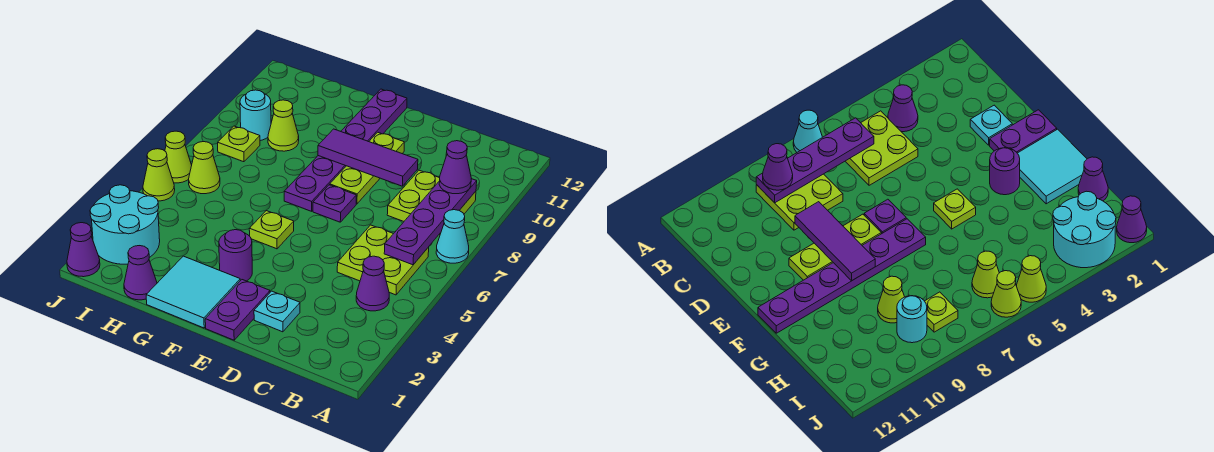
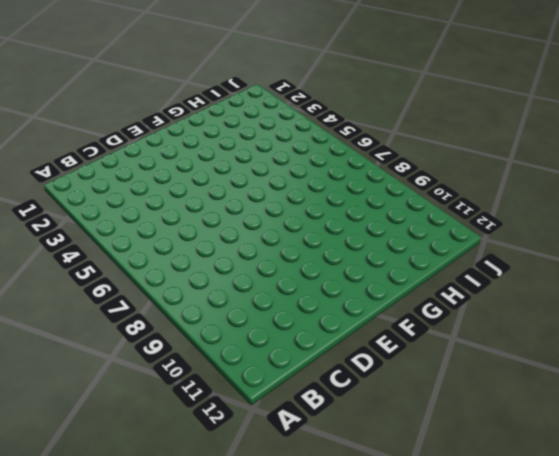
none -> cyan 1x1 cone [436,210,469,263]
none -> purple 1x1 cone [356,256,389,311]
none -> lime 2x2 plate [337,225,429,295]

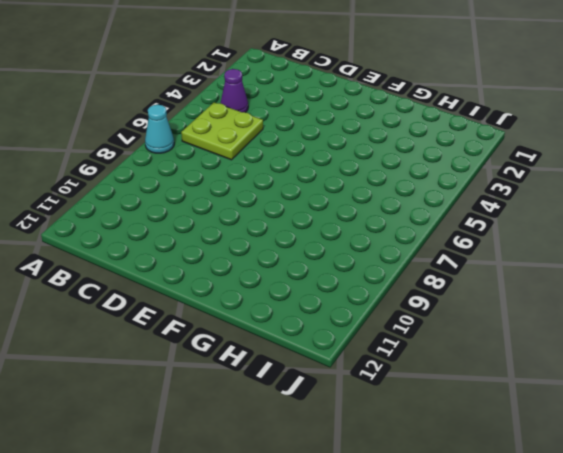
none -> lime 2x2 plate [387,170,476,235]
none -> cyan 1x1 plate [254,291,300,332]
none -> purple 1x2 plate [205,280,270,340]

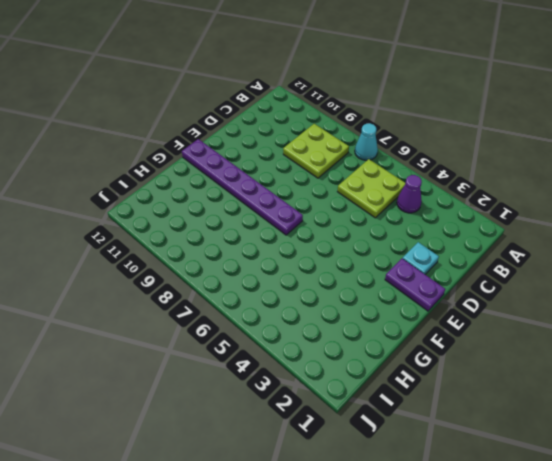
none -> purple 1x1 plate [313,185,356,222]
none -> lime 1x3 plate [330,132,404,204]
none -> cyan 2x2 tile [146,256,240,328]

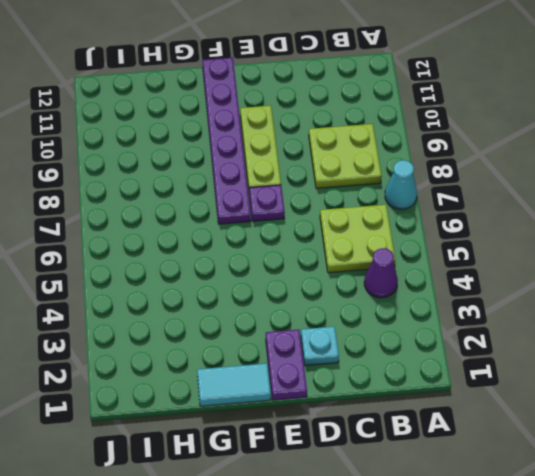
cyan 1x2 tile [197,363,271,406] -> cyan 2x2 tile [146,256,240,328]
none -> purple 1x1 round brick [219,230,252,281]
none -> lime 1x1 plate [249,211,294,249]
none -> purple 1x1 cone [124,246,157,300]

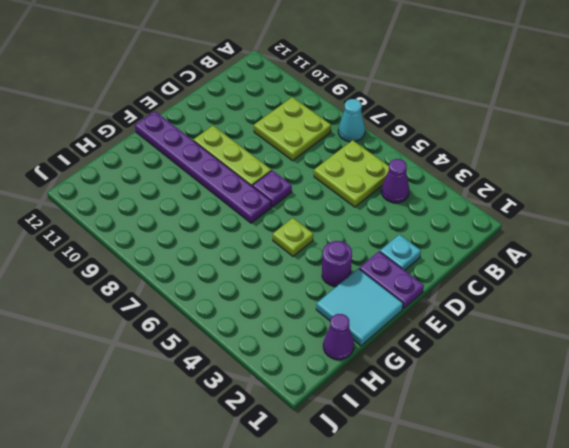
none -> lime 1x1 cone [268,100,299,151]
none -> cyan 2x2 round brick [90,185,160,264]
none -> lime 1x1 cone [189,142,220,194]

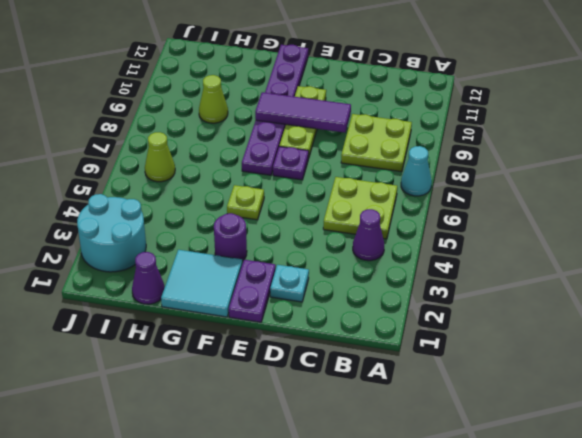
none -> lime 1x1 plate [218,126,260,162]
none -> cyan 1x1 round brick [240,90,271,141]
none -> purple 1x1 cone [67,223,100,277]

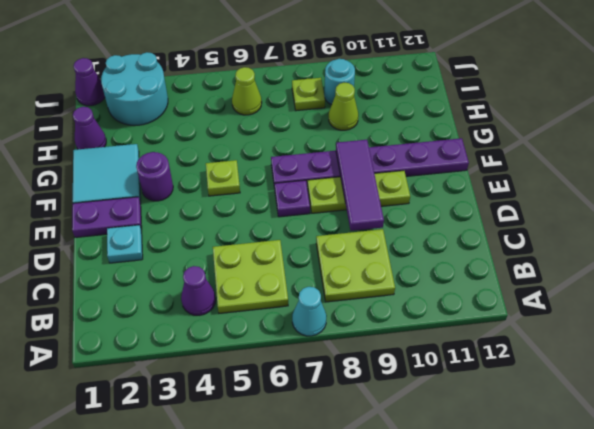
none -> lime 1x1 cone [143,149,175,201]
none -> lime 1x1 cone [165,131,192,183]
none -> purple 1x4 plate [384,179,477,265]

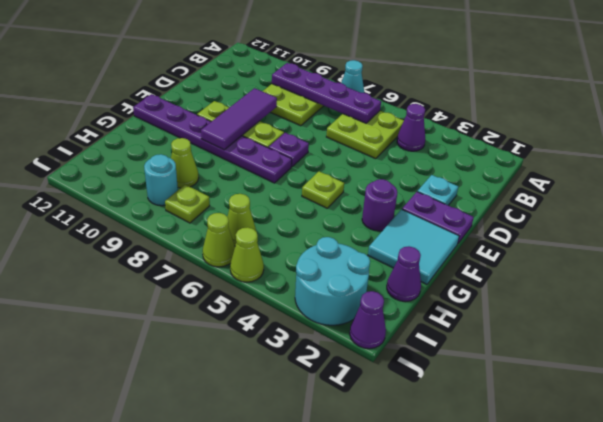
none -> purple 1x1 cone [439,141,471,194]

